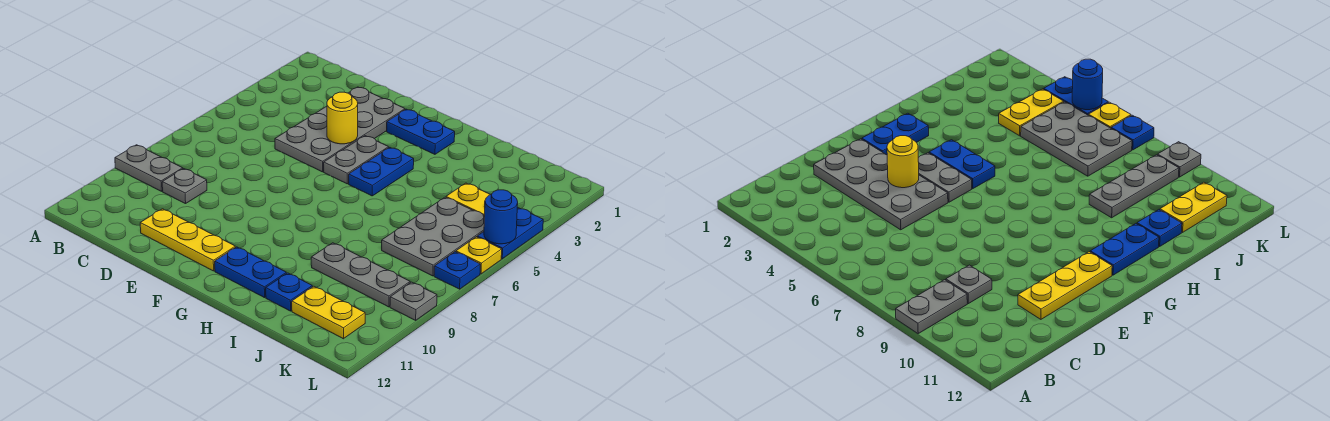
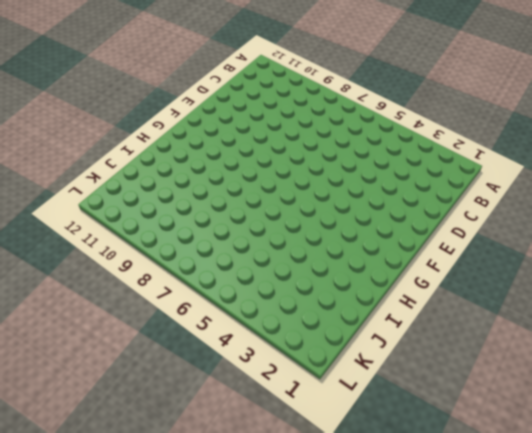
none -> grey 1x2 plate [115,145,183,191]
none -> grey 1x1 plate [162,169,207,204]
none -> grey 2x4 plate [275,87,405,172]

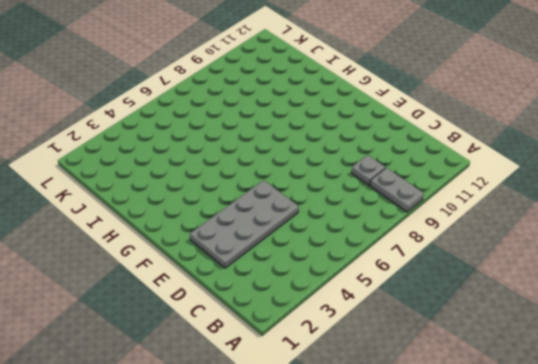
none -> yellow 1x3 plate [140,209,235,271]
none -> blue 1x2 plate [387,109,455,154]
none -> grey 1x2 plate [324,136,389,184]

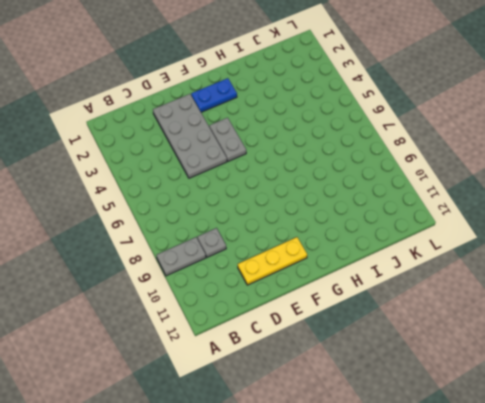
none -> blue 1x2 plate [349,147,414,196]
none -> blue 1x2 plate [215,247,286,298]
none -> grey 1x3 plate [311,243,410,307]

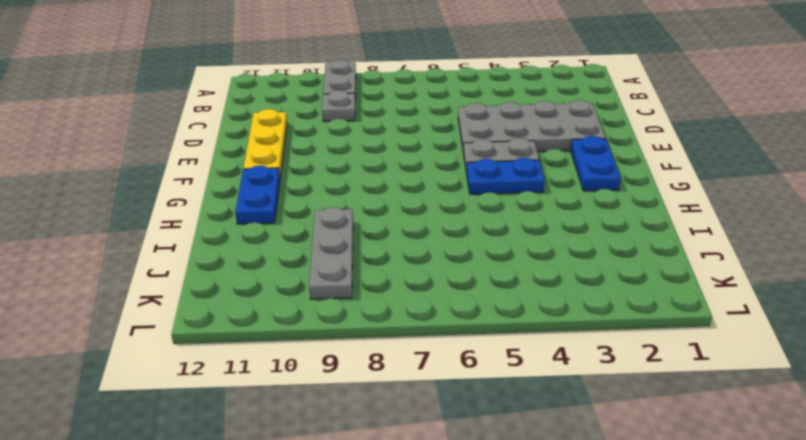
none -> blue 1x1 plate [266,273,312,311]
none -> yellow 1x2 plate [446,183,490,216]
none -> grey 2x3 plate [382,197,485,276]

